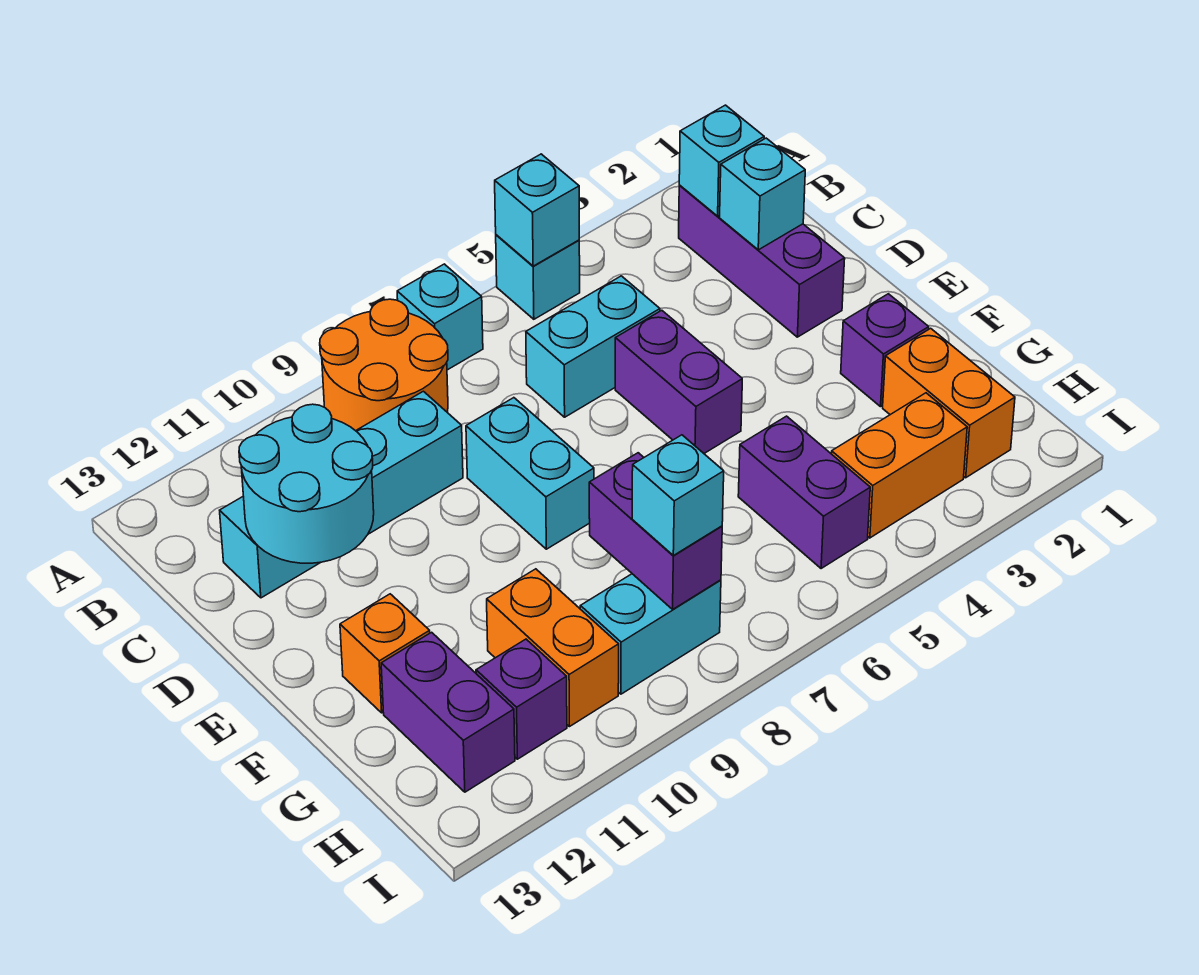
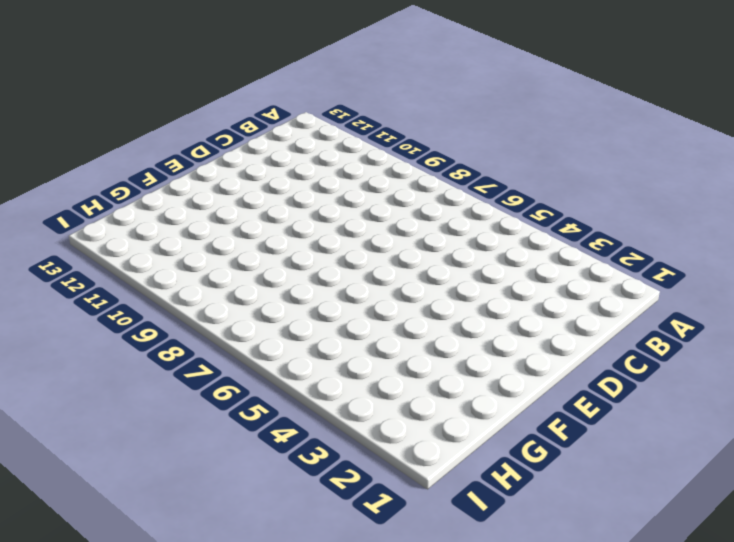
none -> cyan 1x1 brick [496,235,580,319]
none -> cyan 1x1 brick [397,264,483,370]
none -> orange 2x2 round brick [320,299,448,431]

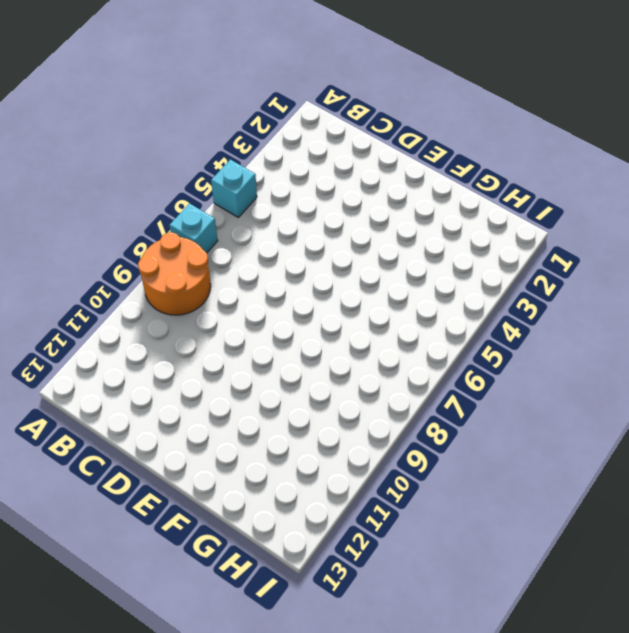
none -> purple 1x3 brick [679,186,845,337]
none -> cyan 1x2 brick [526,276,660,417]
none -> cyan 1x4 brick [220,391,463,598]

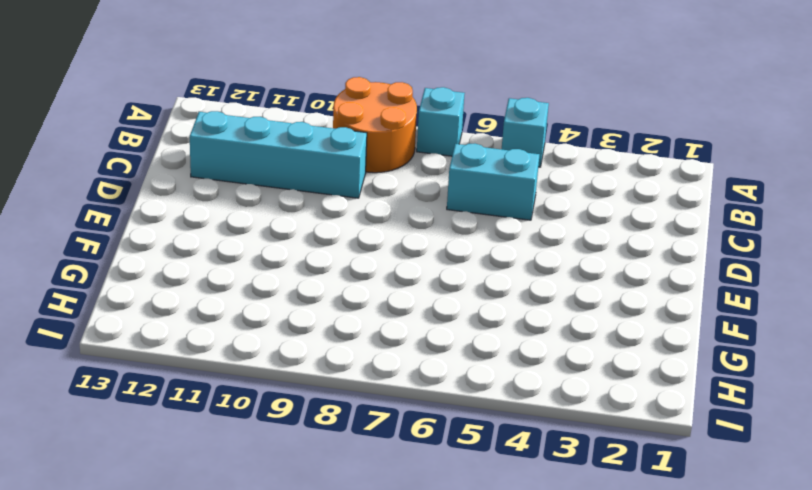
none -> purple 1x3 brick [679,186,845,337]
none -> purple 1x2 brick [615,310,742,453]
none -> cyan 1x2 brick [466,398,594,549]

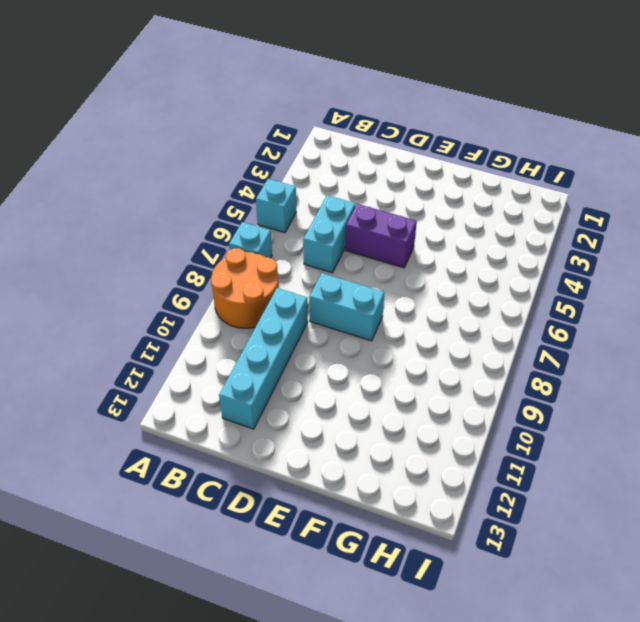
none -> purple 1x3 brick [679,186,845,337]
none -> purple 1x1 brick [841,294,929,407]
none -> orange 1x1 brick [340,594,430,713]

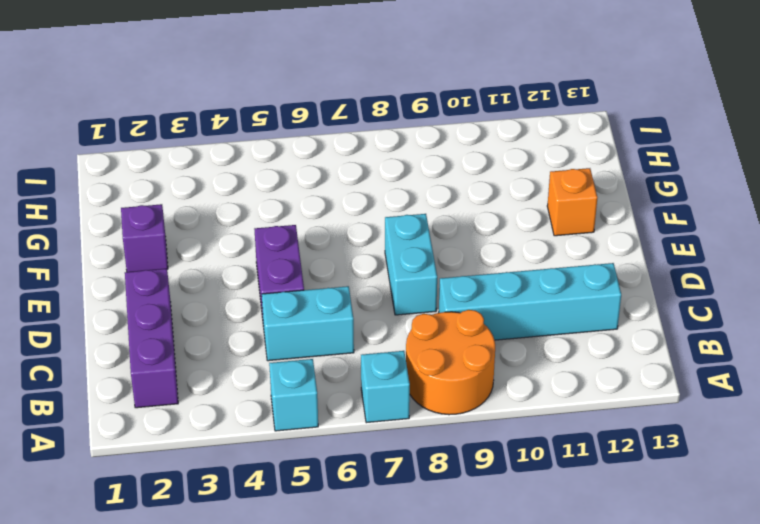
none -> orange 1x2 brick [883,328,1015,478]
none -> purple 1x2 brick [738,416,870,569]
none -> orange 1x2 brick [487,569,619,727]

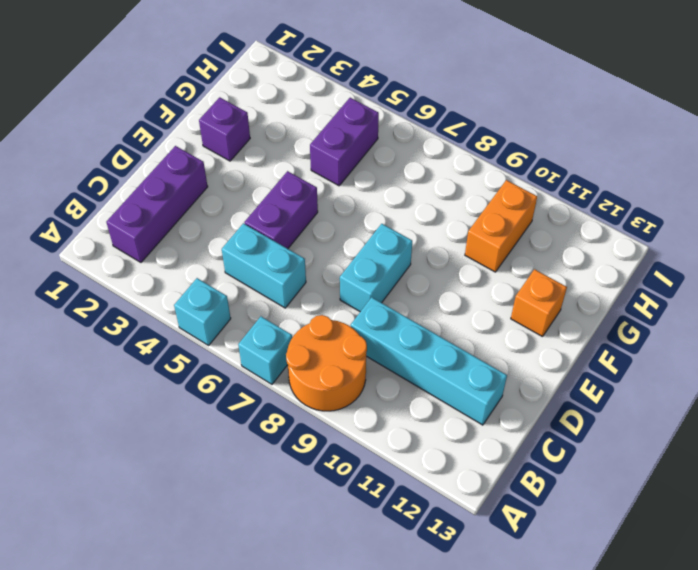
none -> orange 1x2 brick [883,328,1015,478]
none -> purple 1x2 brick [381,632,515,792]
none -> orange 1x2 brick [831,393,967,538]

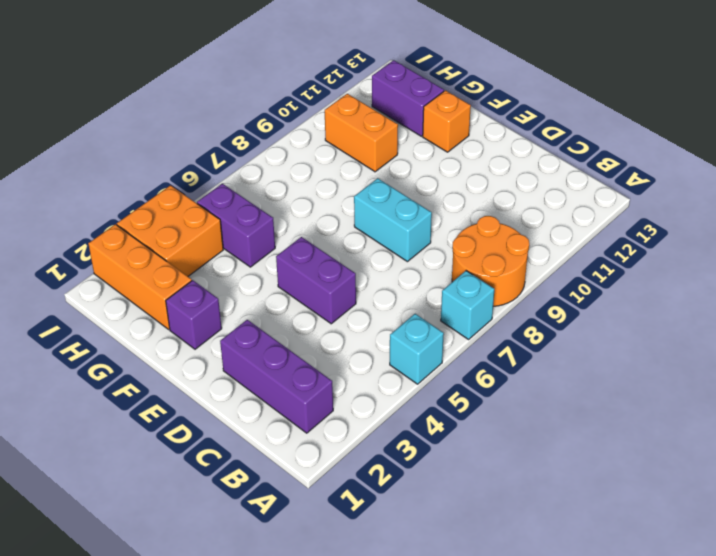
orange 1x3 brick [88,224,192,329] -> orange 1x2 brick [883,328,1015,478]
orange 2x2 brick [117,185,223,276] -> orange 1x2 brick [831,393,967,538]
none -> cyan 1x2 brick [526,276,660,417]
none -> cyan 1x4 brick [220,391,463,598]
none -> cyan 1x2 brick [580,574,721,694]

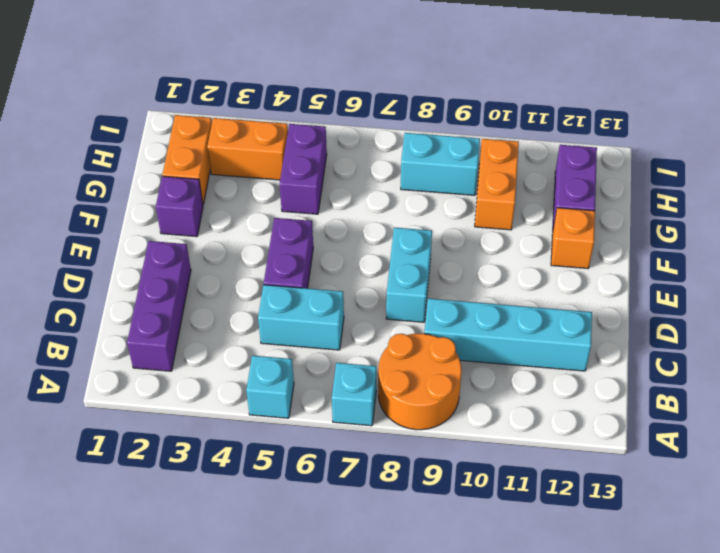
none -> purple 1x1 brick [476,639,567,759]
none -> cyan 1x1 brick [495,154,579,266]
none -> cyan 1x1 brick [679,105,764,216]

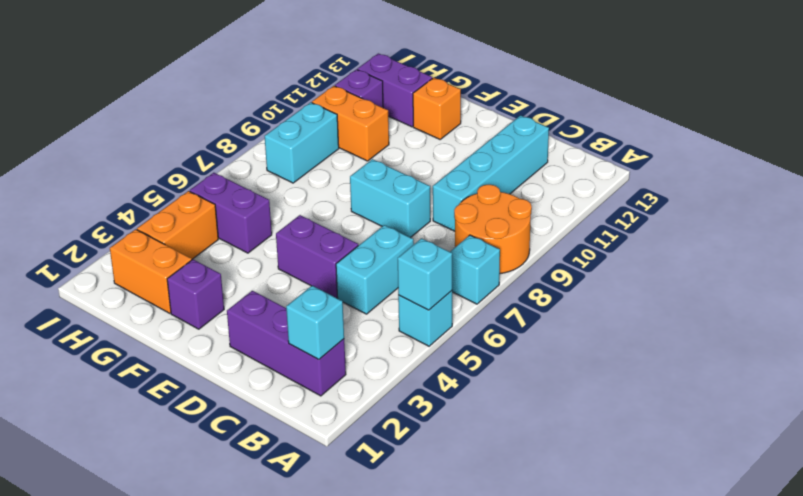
none -> cyan 1x1 brick [720,138,805,250]
none -> cyan 2x2 round brick [239,404,374,563]
none -> purple 1x2 brick [589,453,722,609]

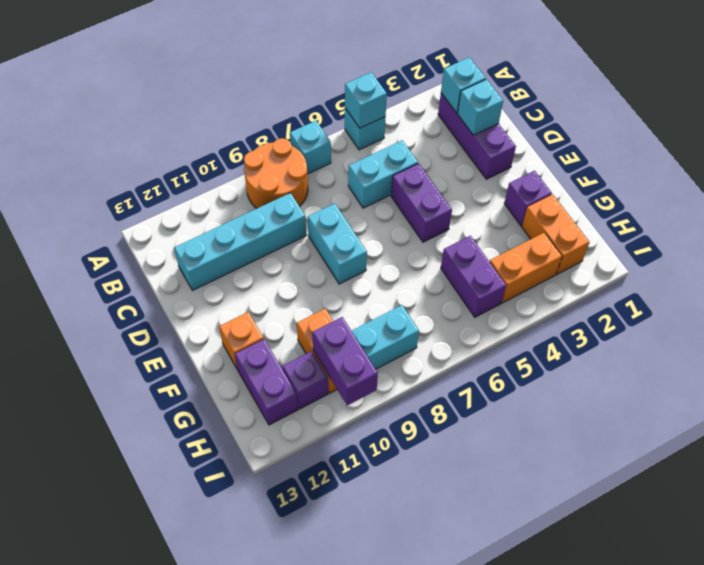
purple 1x2 brick [312,317,378,406] -> purple 1x2 brick moved to [589,453,722,609]
none -> cyan 2x2 round brick [239,404,374,563]
none -> cyan 1x1 brick [632,435,724,556]

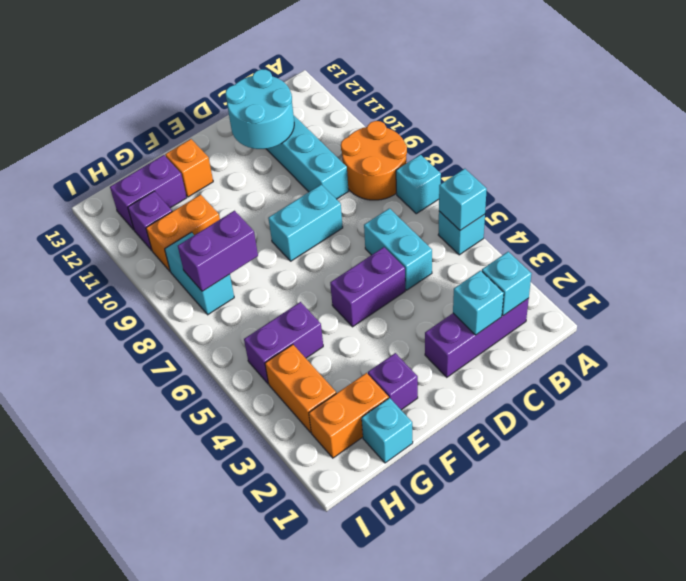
cyan 1x1 brick [362,398,413,463] -> cyan 1x1 brick moved to [632,435,724,556]

